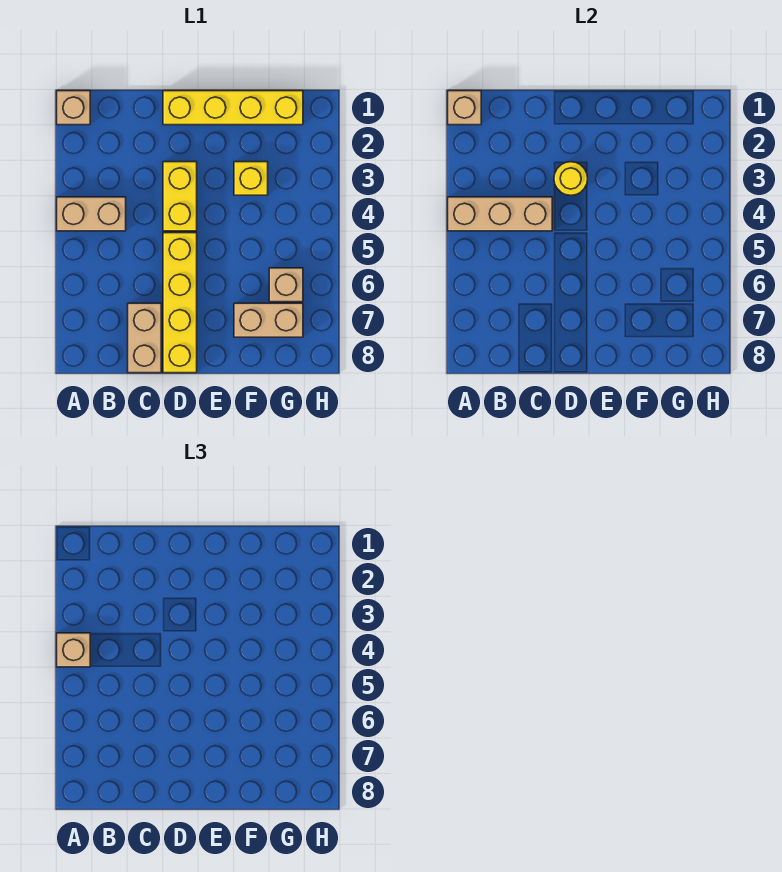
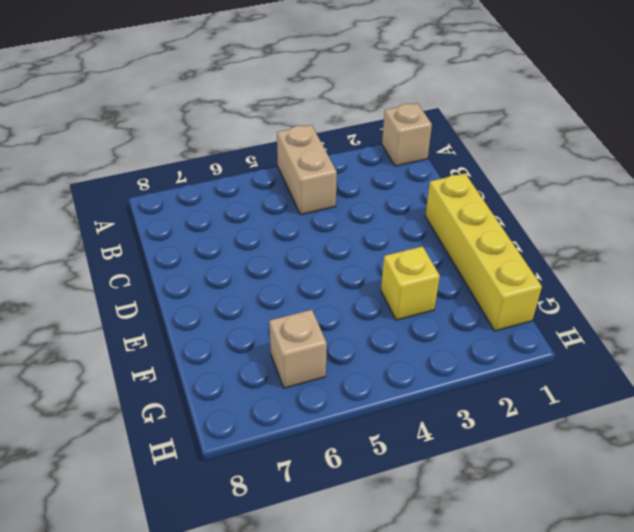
none -> tan 1x2 brick [128,303,161,373]
none -> yellow 1x2 brick [163,162,197,231]
none -> yellow 1x4 brick [163,233,197,373]

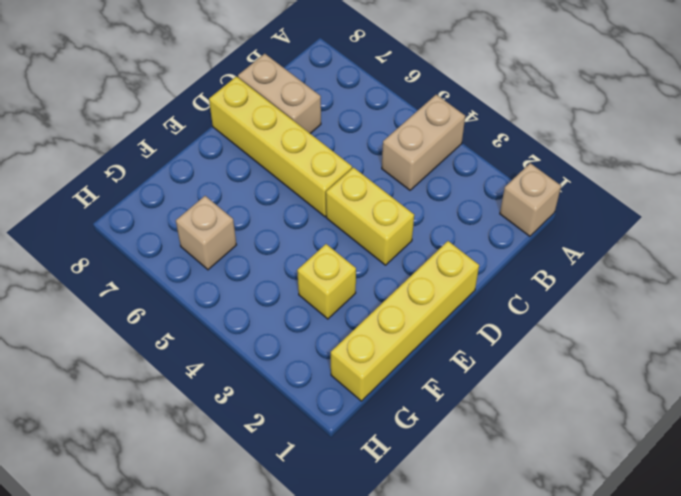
none -> tan 1x2 brick [234,303,303,337]
none -> tan 1x1 brick [448,91,481,125]
none -> tan 1x3 brick [448,197,552,231]

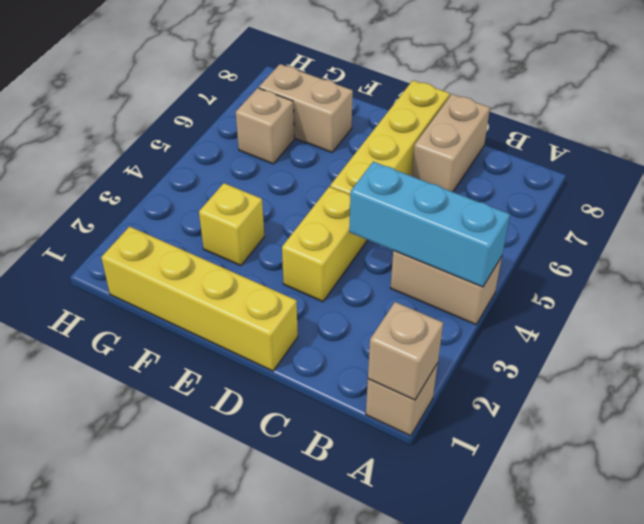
cyan 1x3 brick [349,162,510,287] -> tan 1x3 brick [448,197,552,231]
none -> yellow 1x1 round brick [554,162,588,195]
none -> tan 1x1 brick [57,633,90,667]

